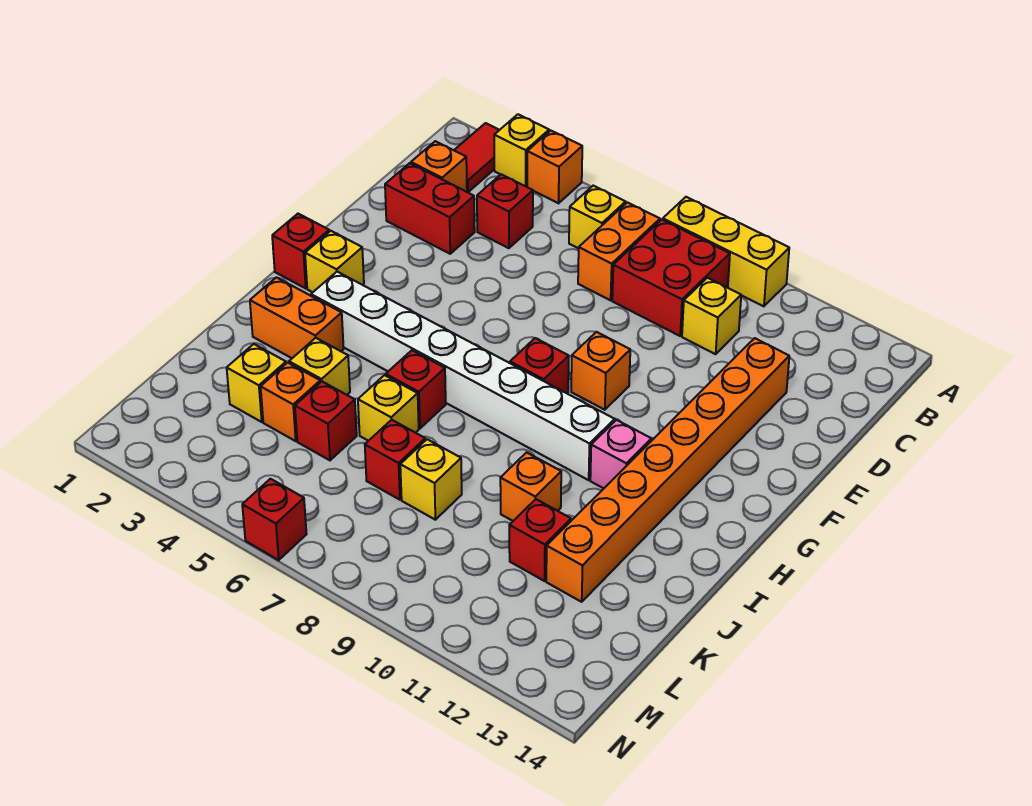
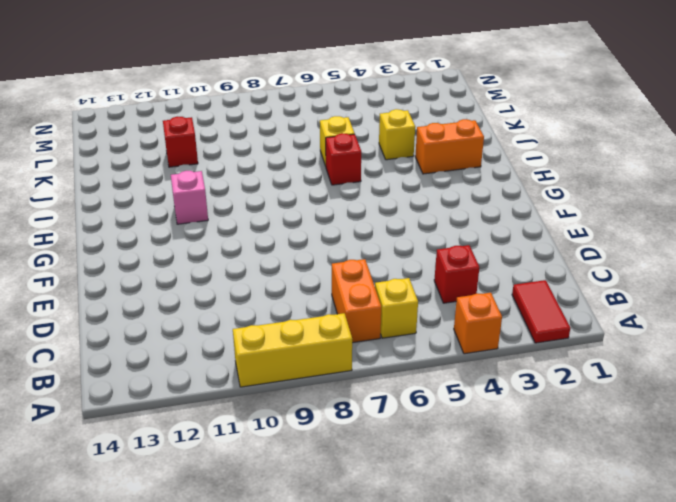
none -> yellow 1x1 brick [494,114,549,186]
none -> red 2x2 brick [612,220,730,336]
none -> orange 1x1 brick [411,141,467,192]
none -> yellow 1x1 brick [682,278,741,354]

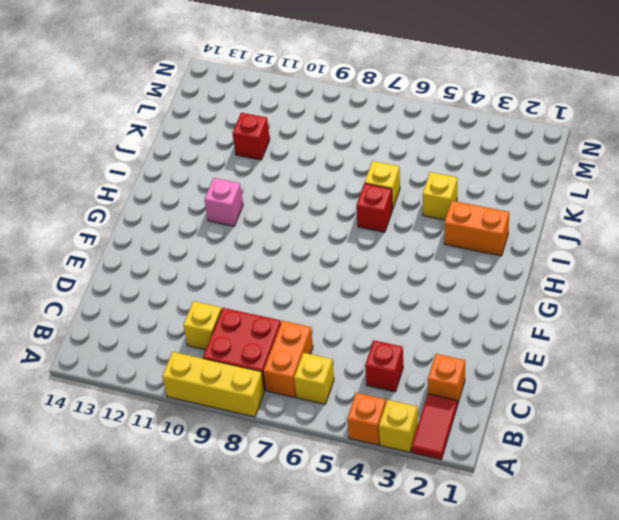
none -> red 1x2 brick [385,163,475,254]
none -> orange 1x8 brick [546,338,789,602]
none -> orange 1x1 brick [571,332,630,410]
none -> red 1x1 brick [272,214,329,288]

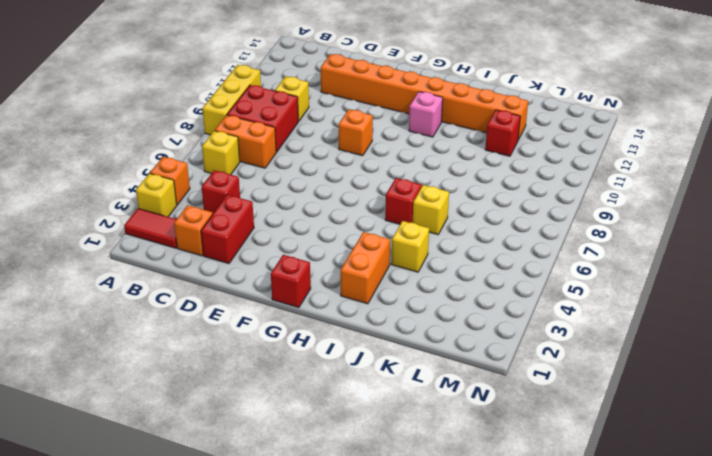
none -> yellow 1x1 brick [305,231,364,292]
none -> red 1x1 brick [510,338,569,393]
none -> white 1x8 brick [311,272,615,480]
none -> orange 1x1 brick [500,452,561,521]

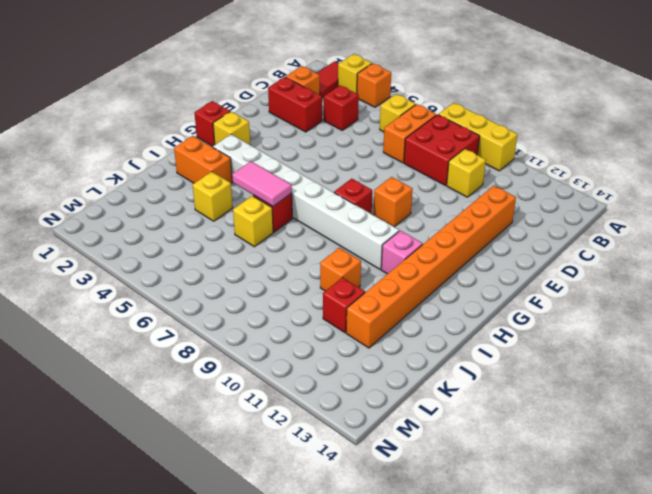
pink 1x2 tile [232,161,292,206] -> none
none -> yellow 1x1 brick [227,344,286,422]
none -> orange 1x1 brick [261,363,320,441]
none -> red 1x1 brick [295,382,357,460]
none -> red 1x1 brick [365,420,425,500]

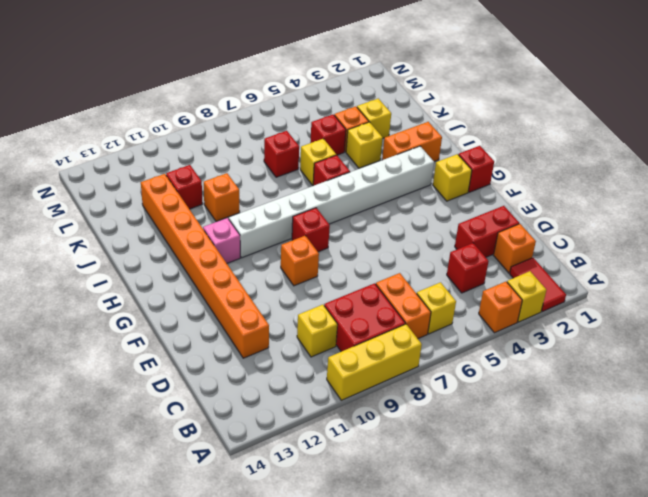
none -> yellow 1x1 brick [400,439,462,520]
none -> red 1x1 brick [242,479,306,560]

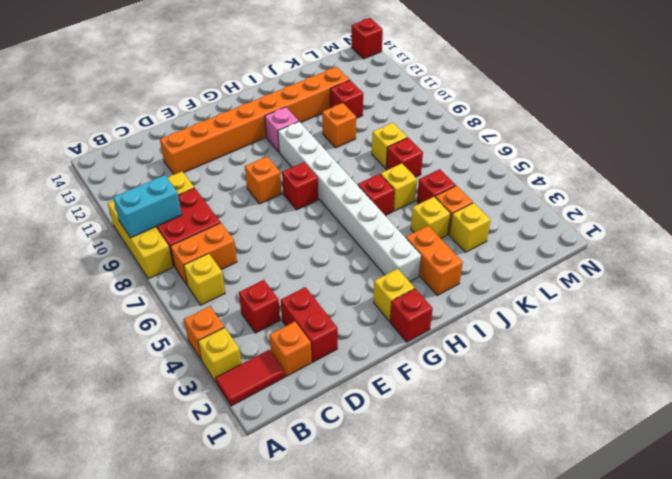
cyan 1x2 brick [113,175,182,238] -> none
red 1x1 brick [351,18,383,59] -> red 1x1 brick moved to [242,479,306,560]

